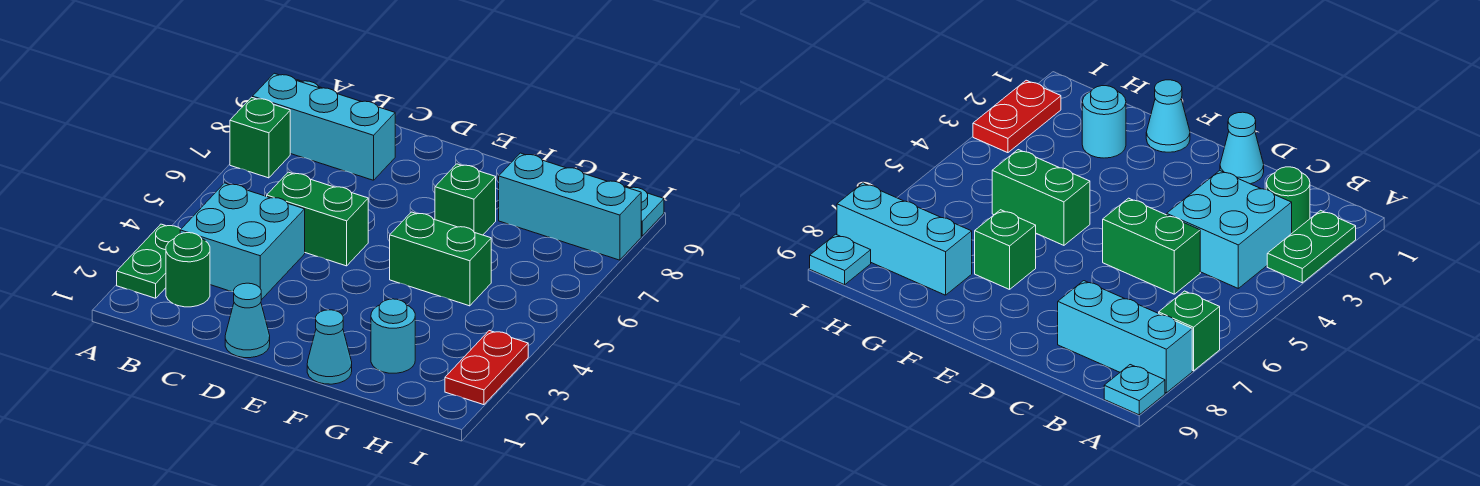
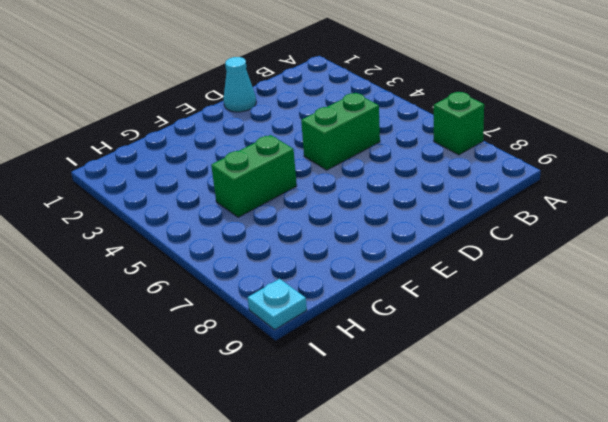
none -> green 1x2 plate [117,224,181,298]
none -> cyan 1x3 brick [253,73,395,180]
none -> cyan 1x1 plate [1104,365,1165,415]

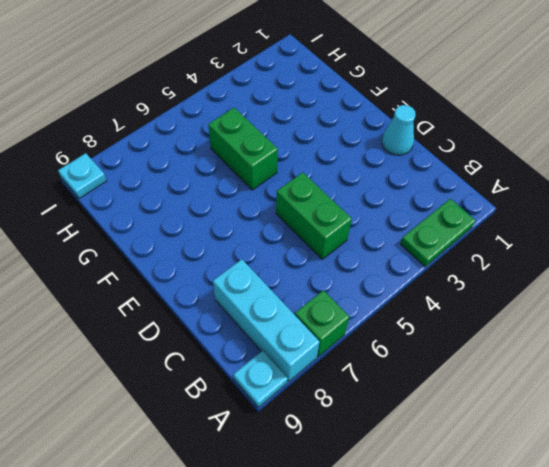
none -> green 1x1 round brick [166,233,210,307]
none -> cyan 2x2 brick [180,183,305,300]
none -> cyan 1x1 cone [307,310,352,384]

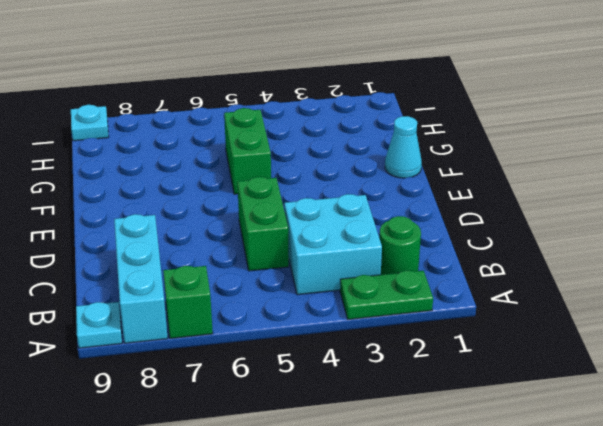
none -> cyan 1x1 cone [225,283,270,358]
none -> green 1x1 brick [435,164,496,235]
none -> cyan 1x1 round brick [371,299,415,373]

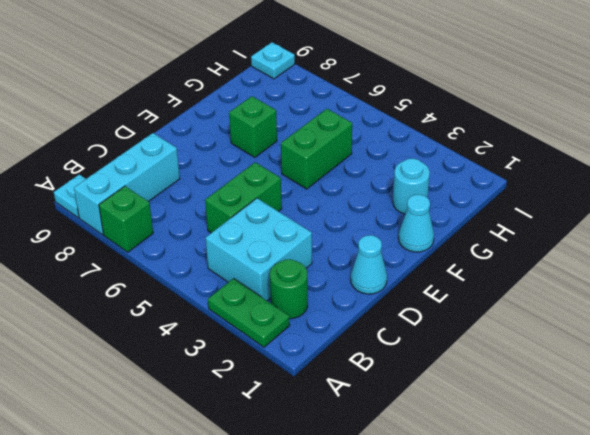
none -> cyan 1x3 brick [499,153,641,260]
none -> red 1x2 plate [445,331,528,405]

